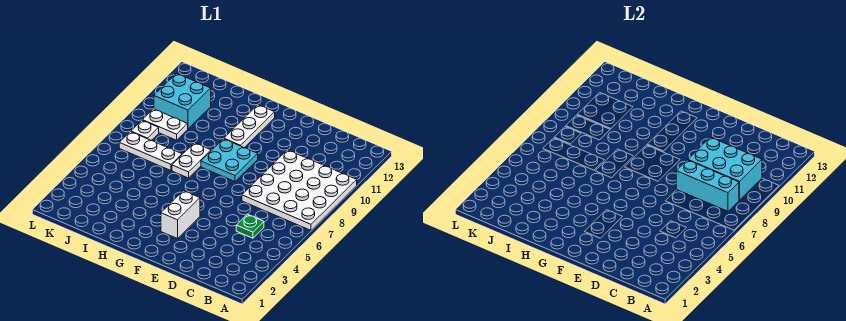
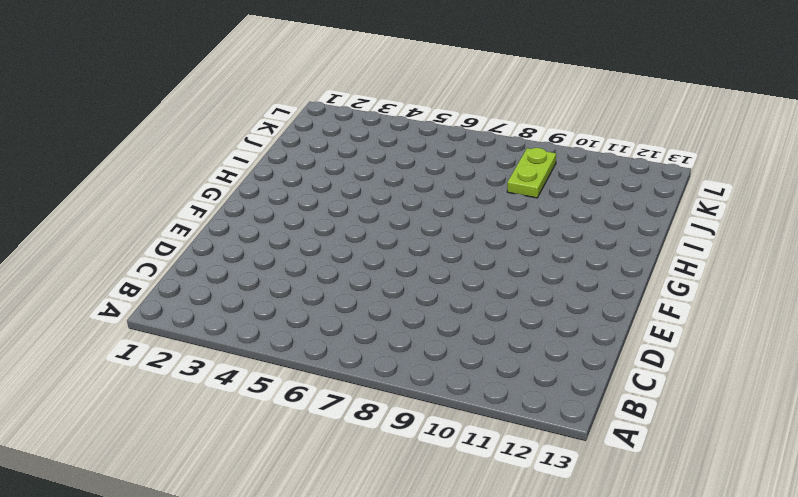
lime 1x2 plate [507,148,556,198] -> white 1x2 plate [143,109,188,140]
none -> white 4x4 plate [242,150,357,230]
none -> green 1x1 plate [236,214,264,238]
none -> white 1x2 brick [161,191,200,239]

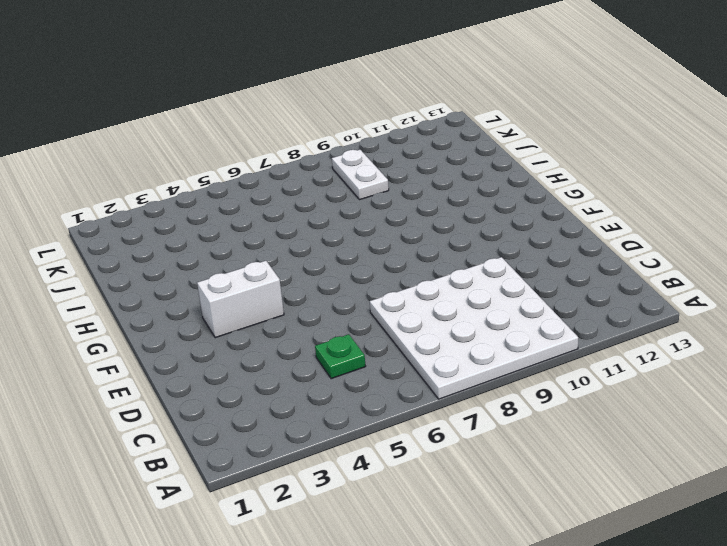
none -> cyan 2x2 plate [201,139,258,182]
none -> white 1x3 plate [224,105,275,148]
none -> white 1x2 plate [172,143,211,178]

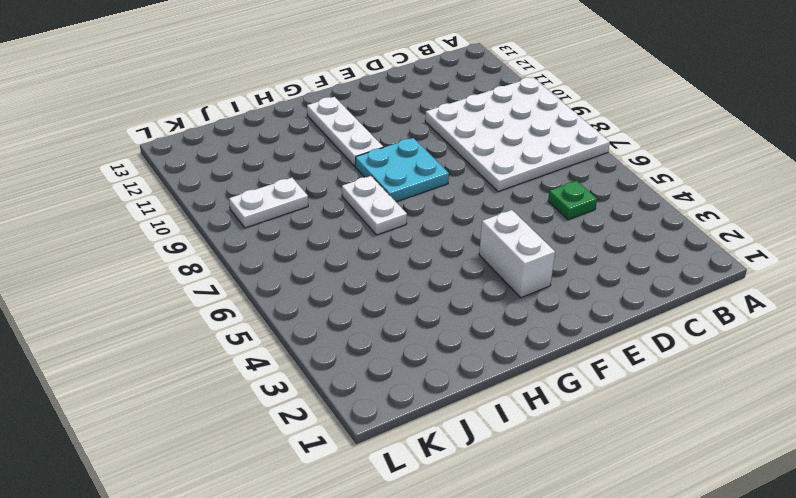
none -> white 1x3 plate [119,132,182,170]
none -> cyan 2x2 brick [154,73,211,129]
none -> white 1x1 plate [131,120,159,140]

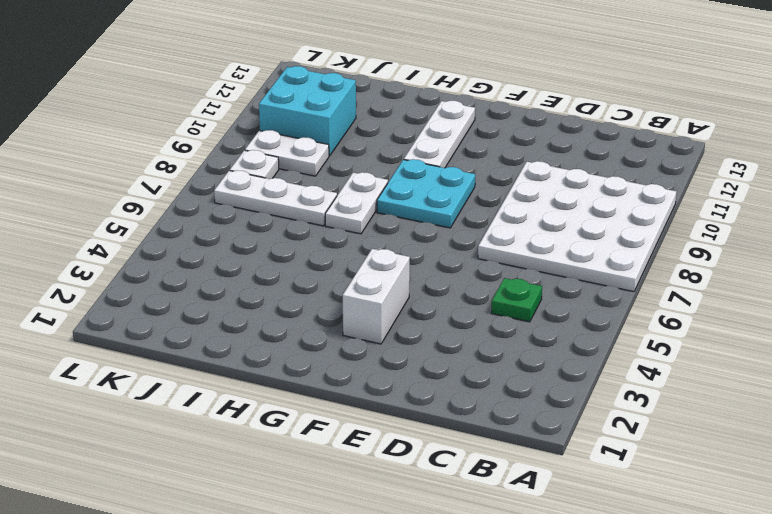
none -> cyan 1x3 brick [676,160,739,211]
none -> cyan 2x3 brick [688,137,762,200]

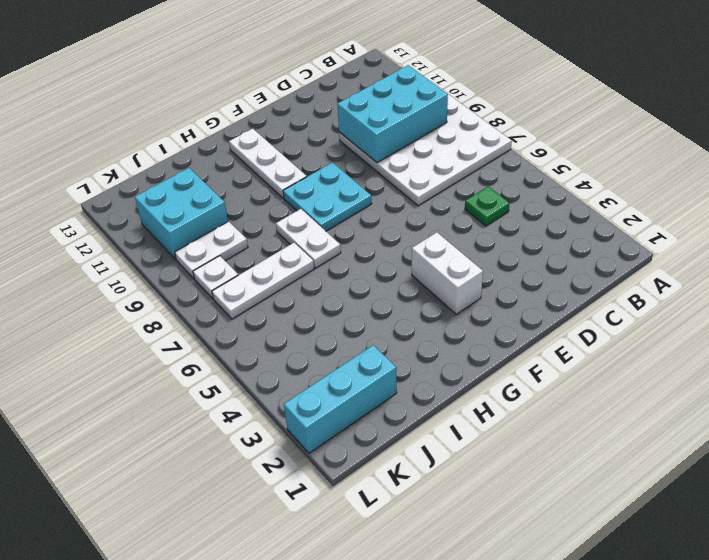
cyan 1x3 brick [284,345,397,453] -> cyan 1x3 brick moved to [676,160,739,211]

